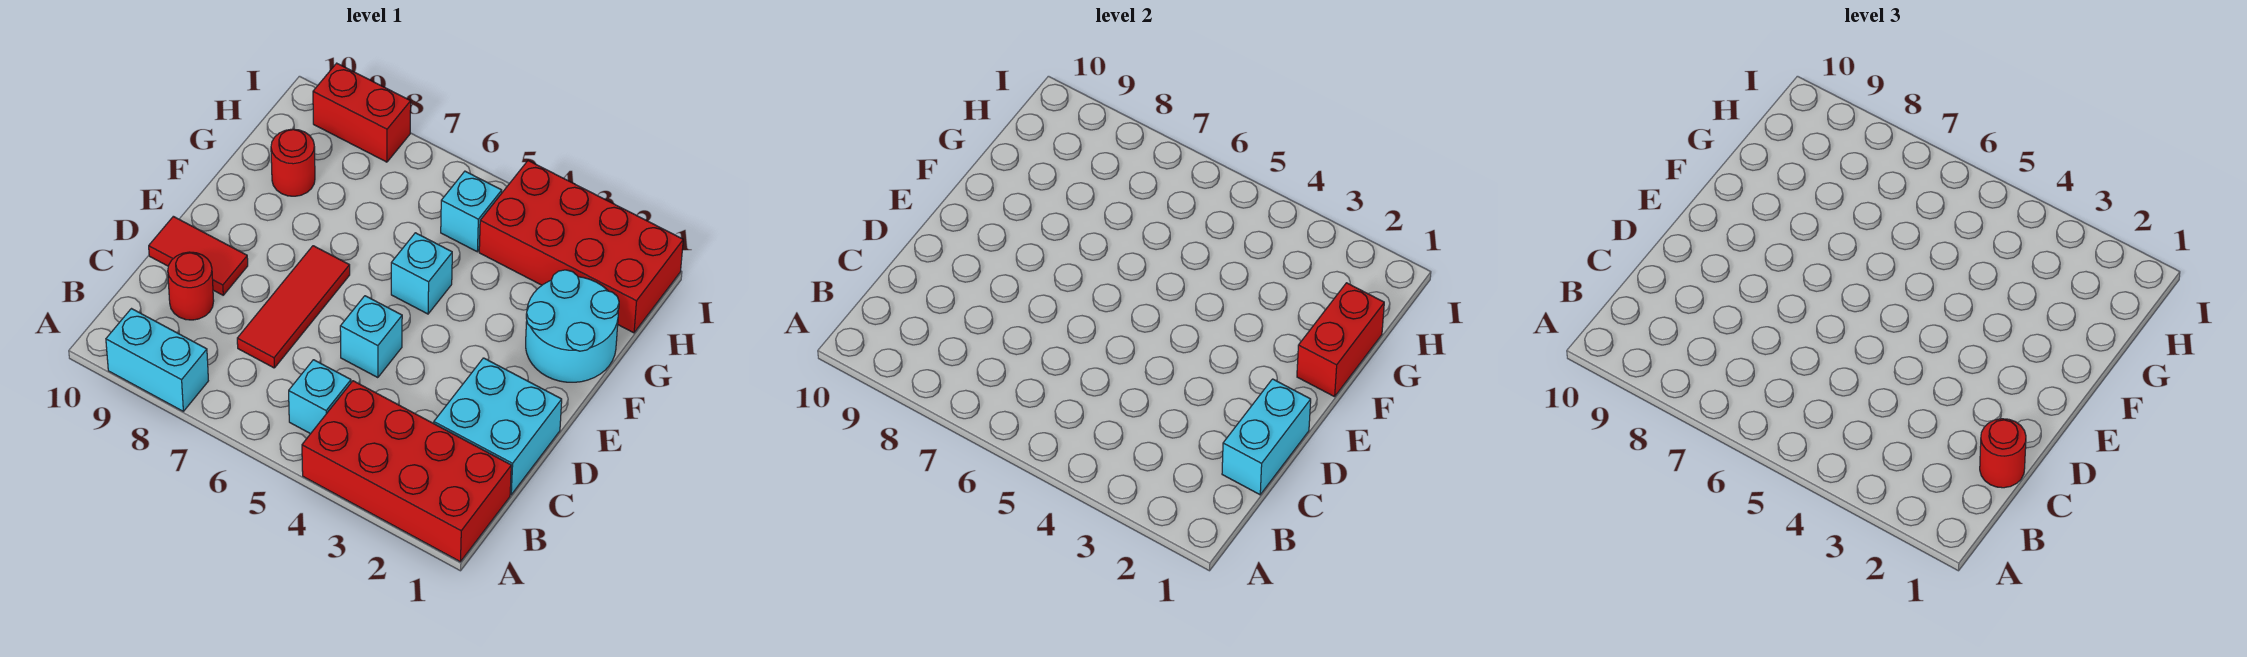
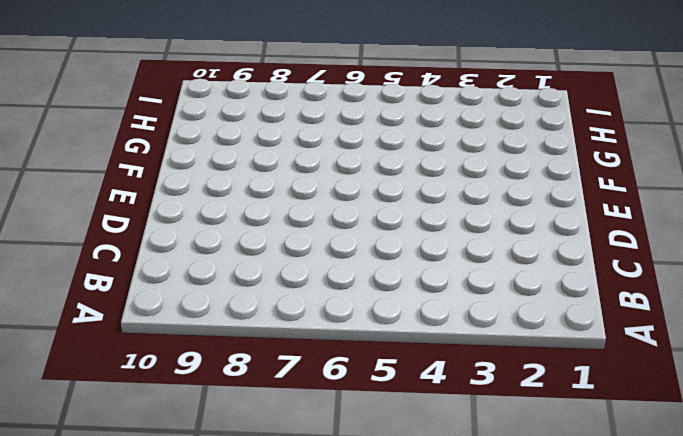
none -> red 2x4 brick [302,381,511,562]
none -> cyan 1x2 brick [106,309,208,411]
none -> cyan 1x1 brick [289,360,351,434]

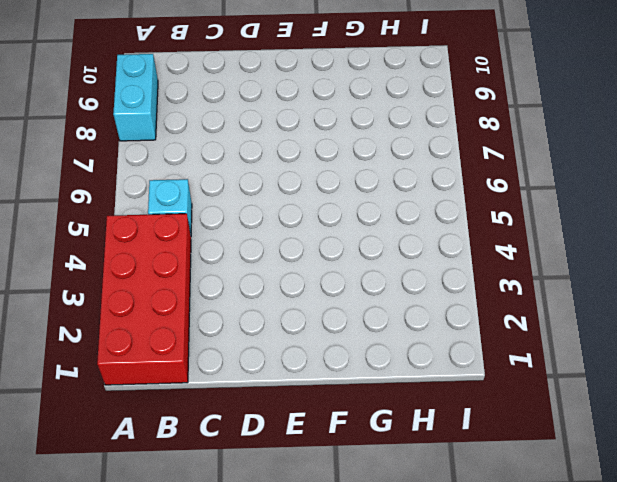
none -> cyan 2x2 brick [434,358,562,495]
none -> red 1x3 tile [237,246,350,368]
none -> red 1x1 round brick [168,252,214,320]

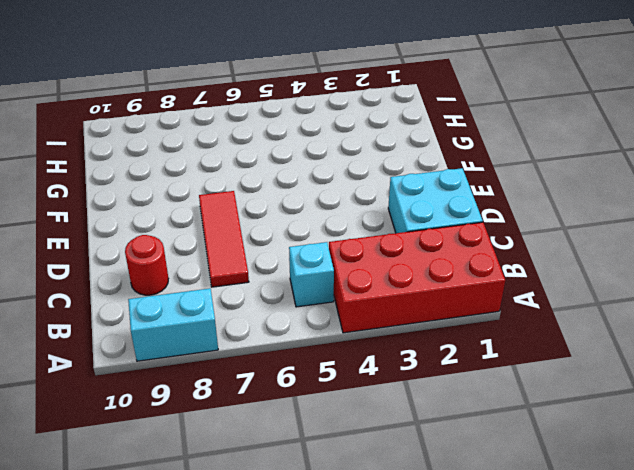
none -> cyan 1x1 brick [340,296,402,378]
none -> red 1x2 tile [149,216,248,295]
none -> cyan 2x2 round brick [526,270,619,382]

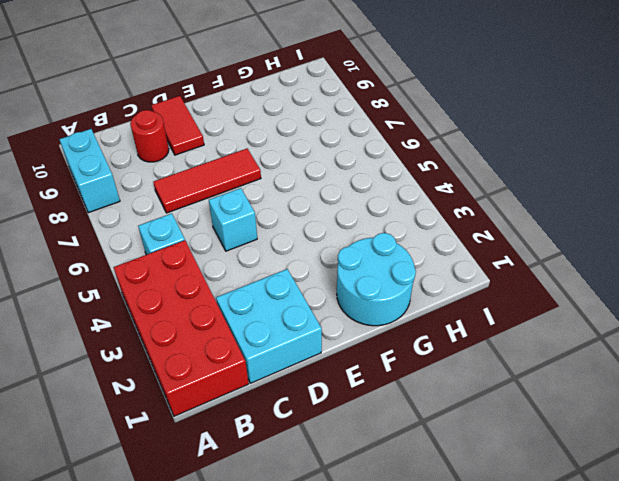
none -> cyan 1x1 brick [391,233,452,314]
none -> red 1x1 round brick [271,129,315,196]
none -> red 2x4 brick [479,161,683,333]

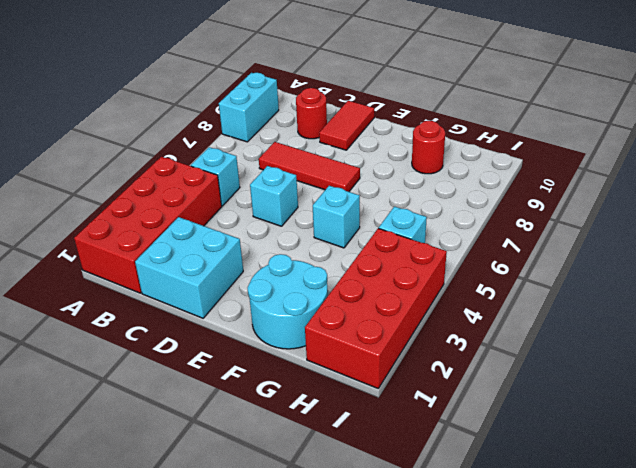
none -> red 1x2 brick [313,63,411,162]
none -> cyan 1x2 brick [1222,379,1311,495]
none -> red 1x2 brick [1297,283,1384,397]

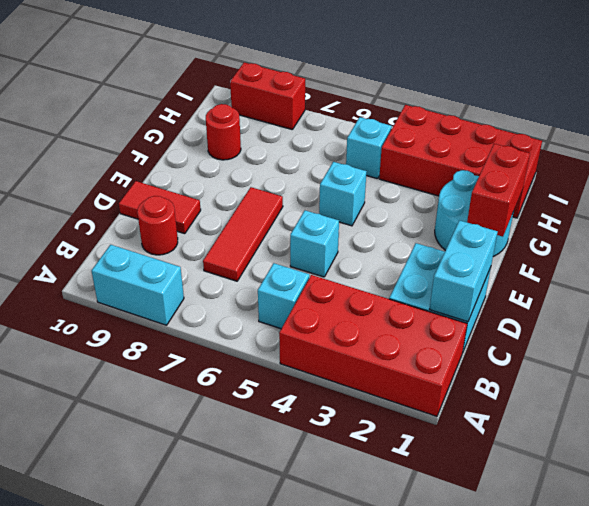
none -> red 1x1 round brick [1980,419,2026,488]

